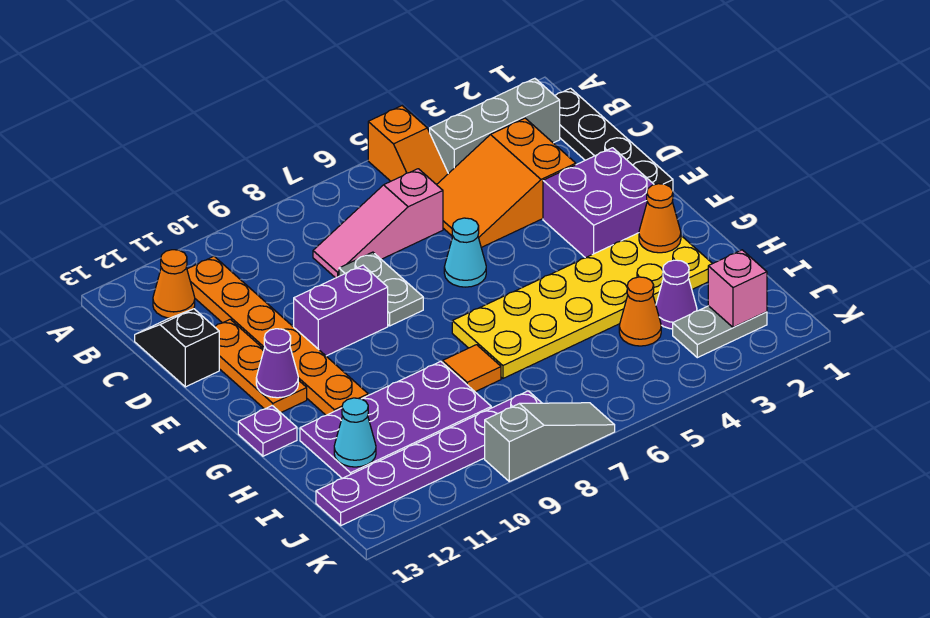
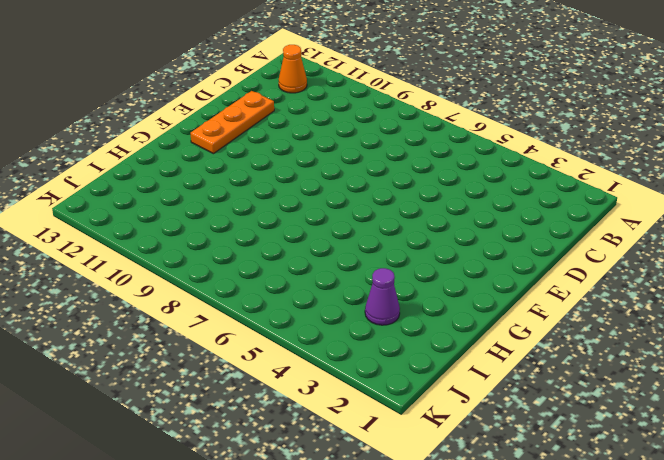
none -> orange 1x2 slope [368,106,448,185]
none -> black 1x4 plate [555,88,673,190]
none -> grey 1x3 brick [430,78,560,174]

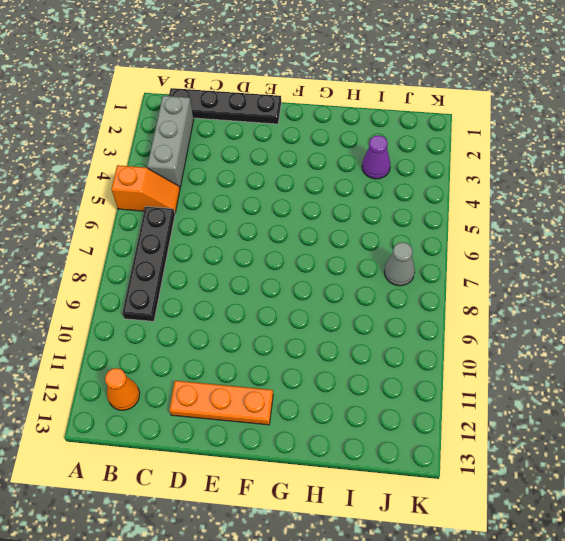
black 1x4 plate [122,206,175,321] -> none
grey 1x1 cone [384,242,415,286] -> none
none -> orange 1x6 plate [187,256,368,415]
none -> orange 2x3 slope [437,118,576,247]
none -> pink 1x3 slope [313,169,443,278]

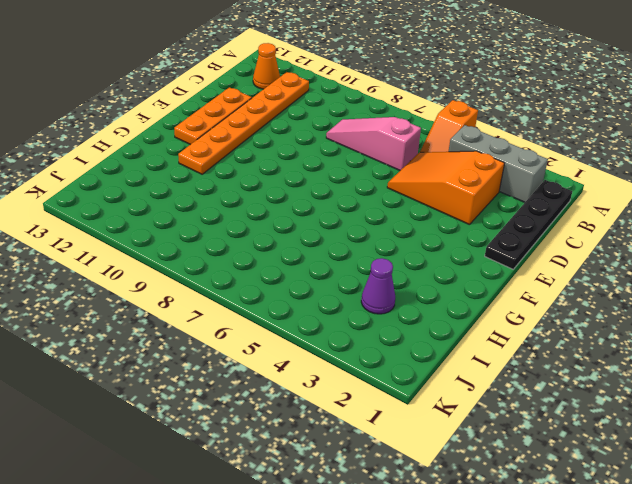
none -> black 1x2 slope [135,309,219,387]
none -> grey 1x2 plate [339,252,423,326]
none -> purple 2x2 brick [543,148,654,258]

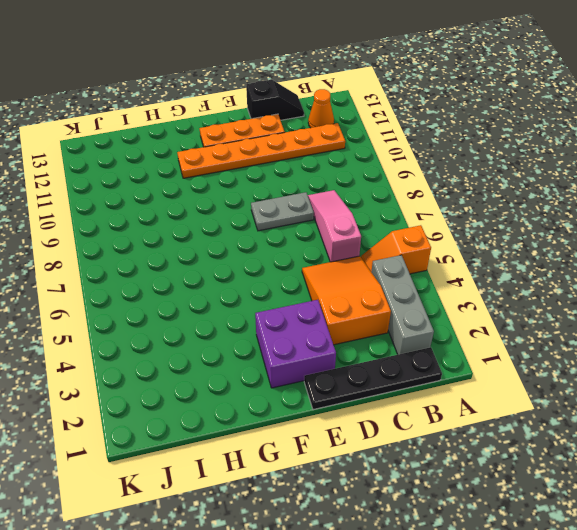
none -> cyan 1x1 cone [444,218,486,287]
none -> purple 1x2 brick [294,265,388,356]
none -> yellow 2x6 plate [452,233,713,378]

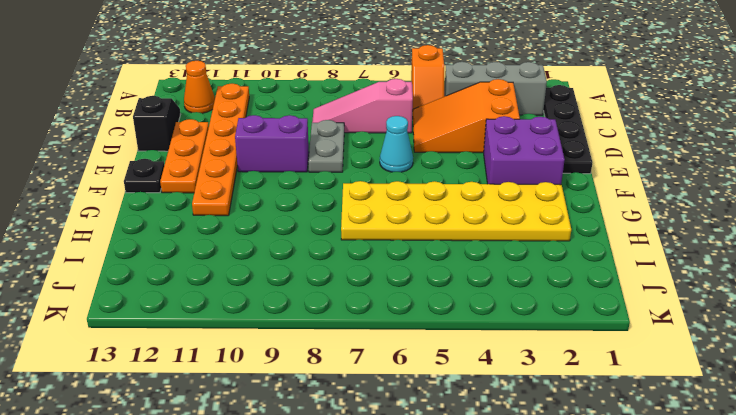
black 1x1 plate [124,159,164,193] -> none
none -> purple 1x1 plate [238,406,297,456]
none -> orange 1x1 tile [443,345,501,392]
none -> purple 2x4 plate [300,361,491,478]

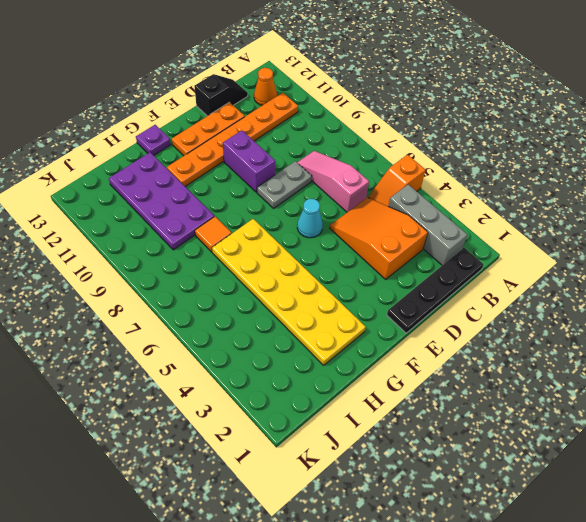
none -> purple 2x2 brick [543,148,654,258]
none -> purple 1x1 cone [656,260,697,329]
none -> orange 1x1 cone [619,277,661,346]

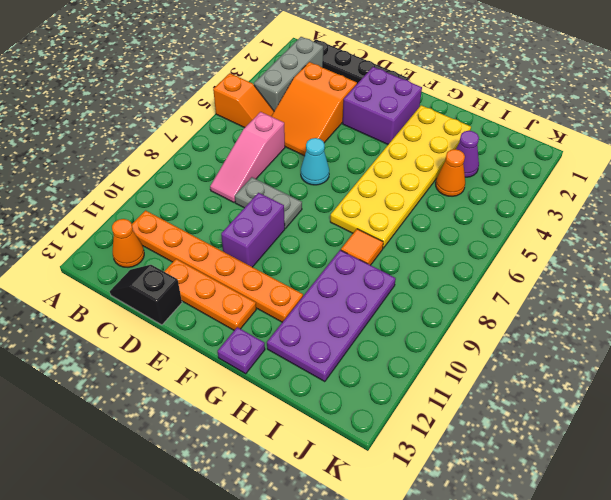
none -> grey 1x2 plate [673,306,767,358]
none -> purple 1x6 plate [316,391,541,525]
none -> grey 1x3 slope [485,403,615,481]

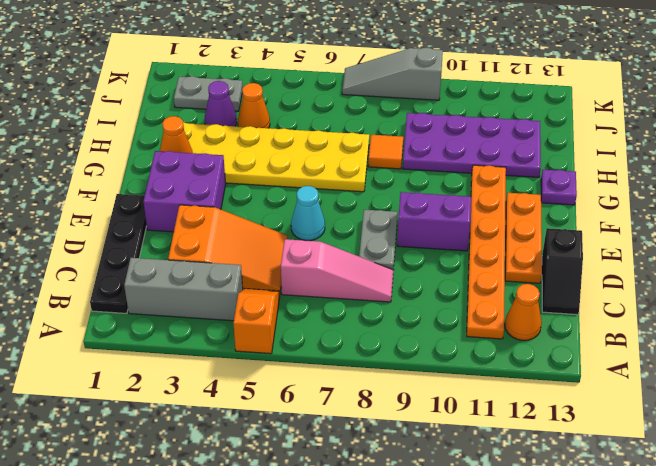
none -> purple 1x6 plate [316,391,541,525]
none -> purple 1x1 cone [256,329,298,398]
none -> cyan 1x1 cone [334,398,376,467]

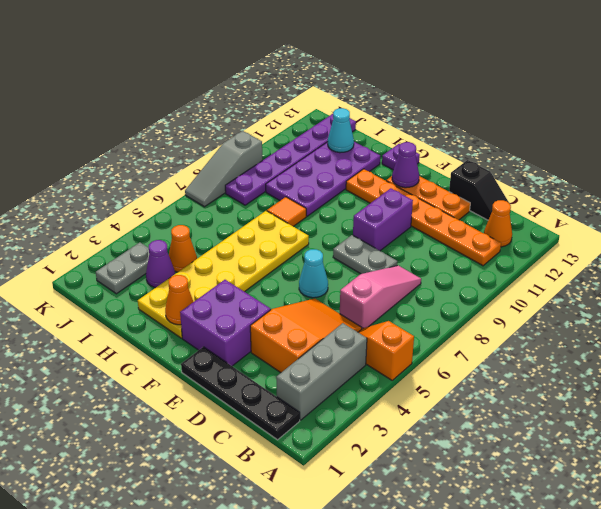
none -> pink 1x1 brick [708,250,767,327]

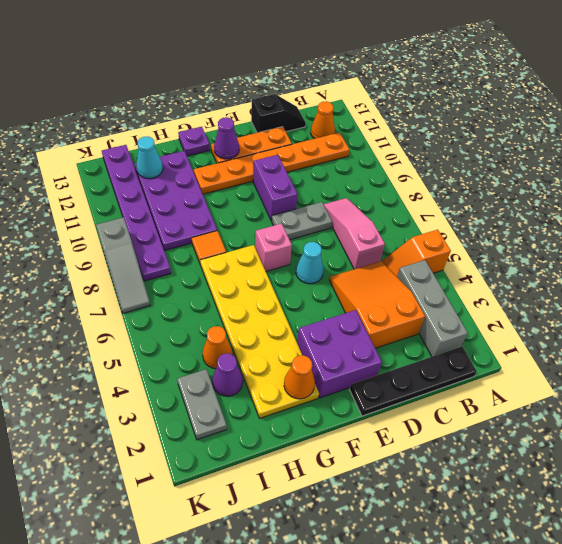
pink 1x1 brick [255,223,292,271] -> pink 1x1 brick moved to [708,250,767,327]

